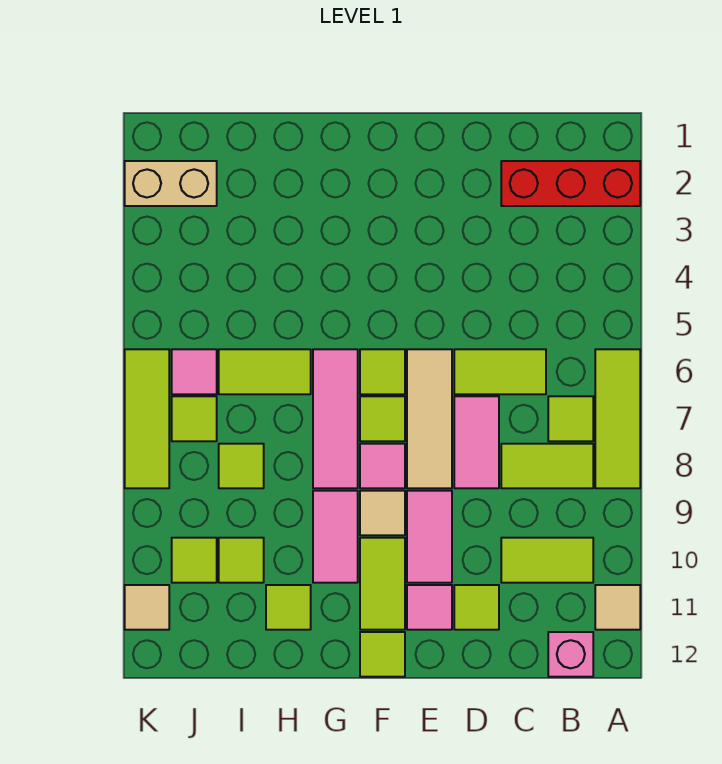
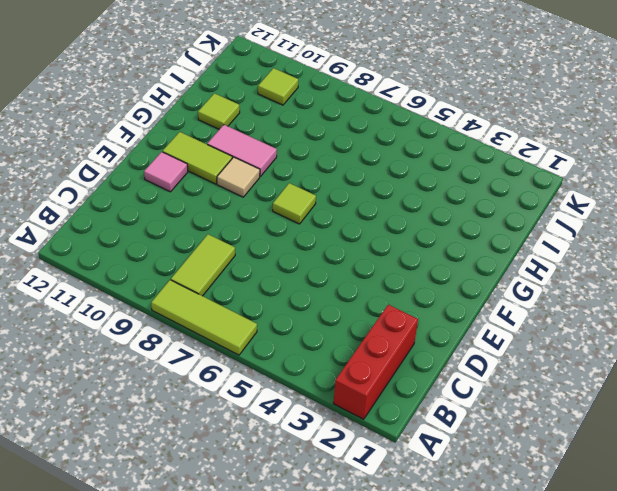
none -> tan 1x1 tile [595,585,640,630]
none -> lime 1x1 tile [548,396,593,441]
none -> lime 1x2 tile [501,538,593,583]
none -> pink 1x1 brick [548,632,593,677]

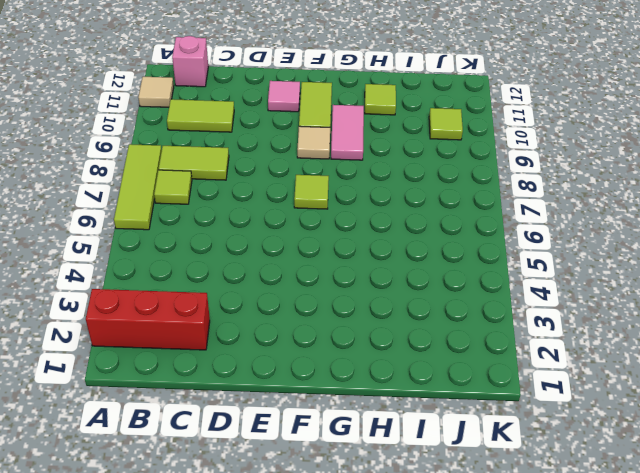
none -> lime 1x2 tile [454,349,546,394]
none -> pink 1x2 tile [454,396,499,488]
none -> lime 1x1 tile [454,585,499,630]
none -> tan 1x3 tile [407,349,452,488]

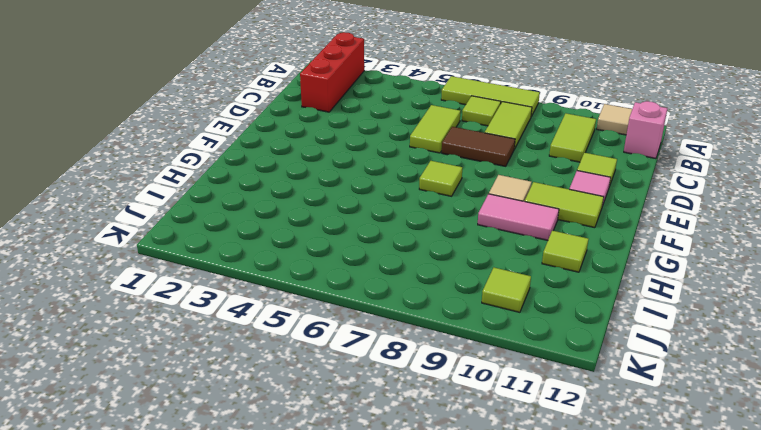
brown 1x2 tile [442,127,515,166] -> pink 1x2 tile [454,396,499,488]
none -> tan 1x3 tile [407,349,452,488]
none -> pink 1x2 tile [407,491,452,583]
none -> lime 1x1 tile [360,349,405,394]
none -> pink 1x1 tile [360,444,405,488]

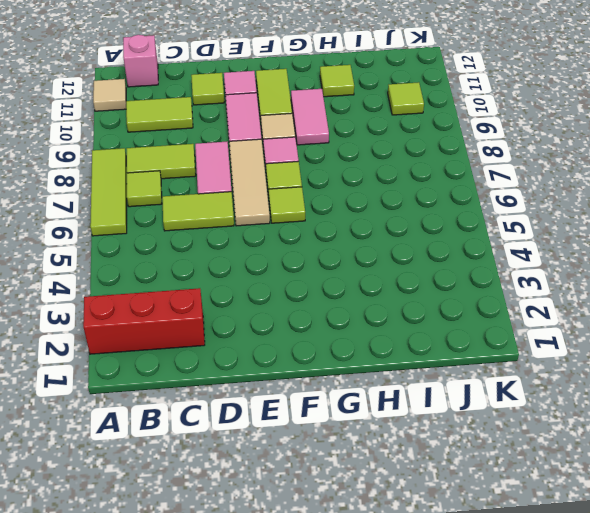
none -> lime 1x1 tile [360,632,405,677]
none -> pink 1x3 tile [313,349,358,488]
none -> lime 1x2 tile [219,349,311,394]
none -> lime 1x1 tile [219,444,264,488]

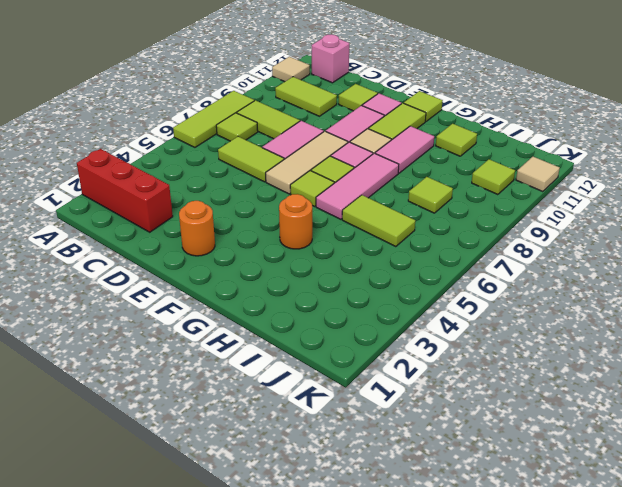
orange 1x1 round brick [179,201,215,256] -> none
orange 1x1 round brick [279,194,312,249] -> none
none -> lime 1x1 tile [219,538,264,583]
none -> tan 1x2 brick [125,161,217,206]
none -> pink 1x1 tile [172,349,217,394]
none -> lime 1x1 tile [172,396,217,441]

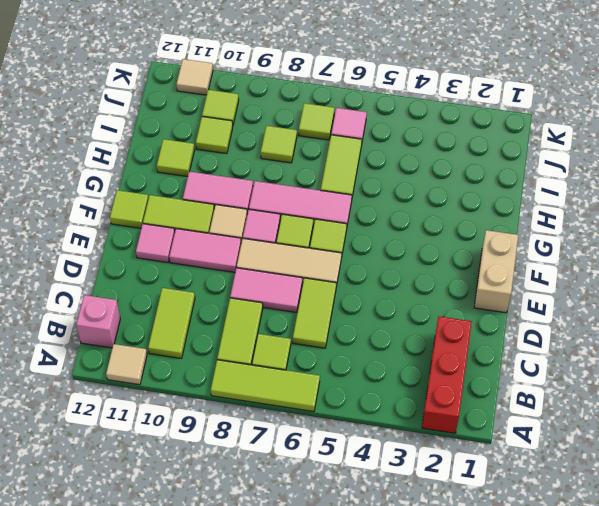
tan 1x2 brick [474,230,518,313] -> tan 1x2 brick moved to [125,161,217,206]
none -> lime 1x1 tile [454,585,499,630]
none -> lime 1x3 tile [125,349,169,488]

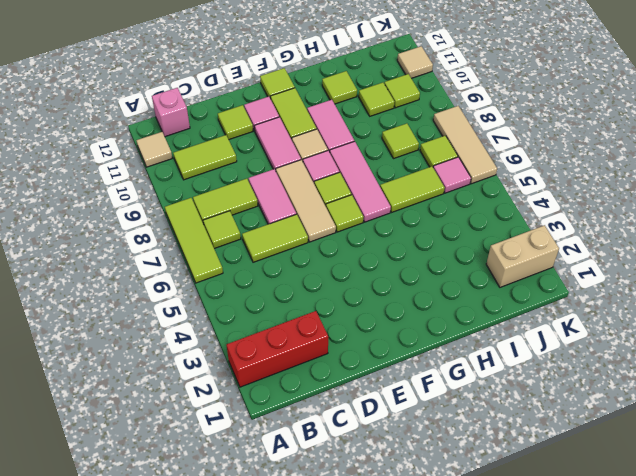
tan 1x3 tile [433,106,497,184] -> lime 1x3 tile [125,349,169,488]

